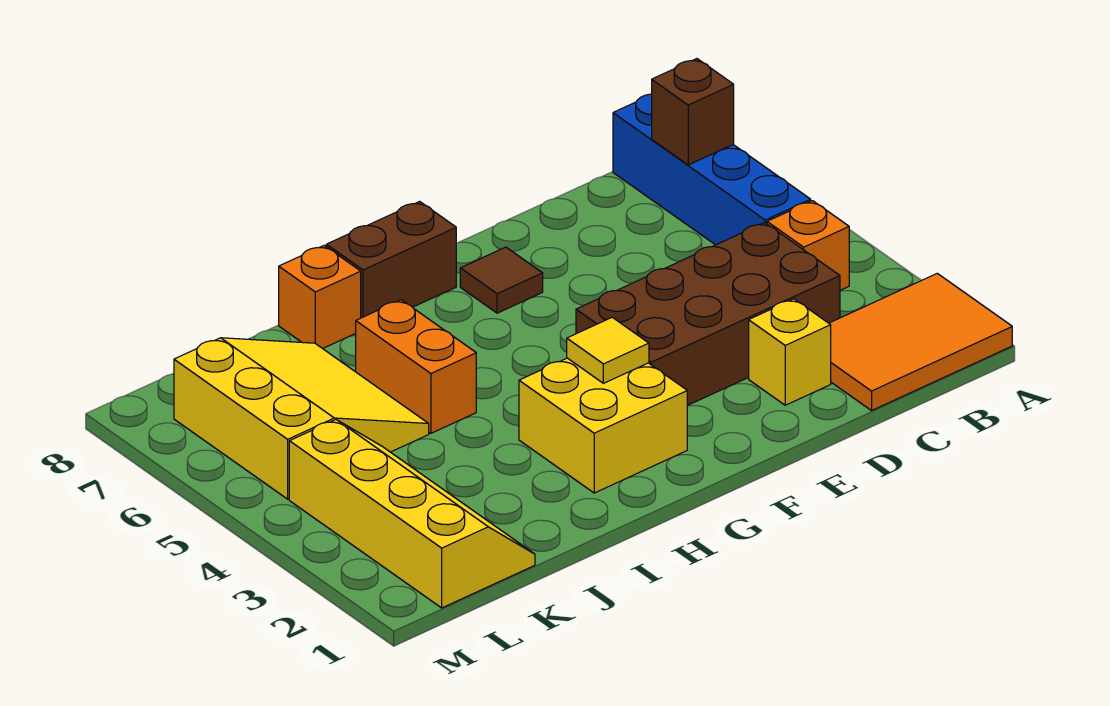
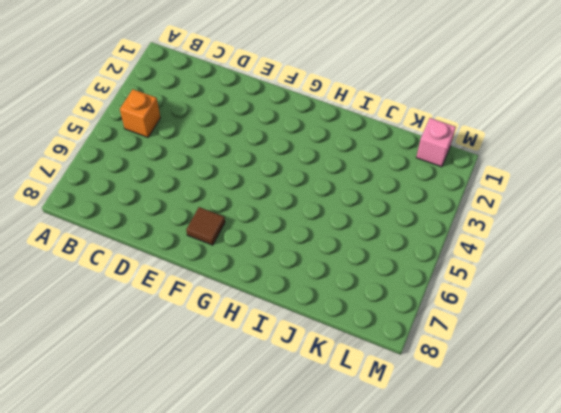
pink 1x1 brick [416,118,456,167] -> yellow 2x4 slope [289,420,535,608]
none -> orange 2x3 tile [829,273,1012,410]
none -> blue 1x4 brick [613,94,811,245]
none -> brown 2x4 brick [576,223,840,405]

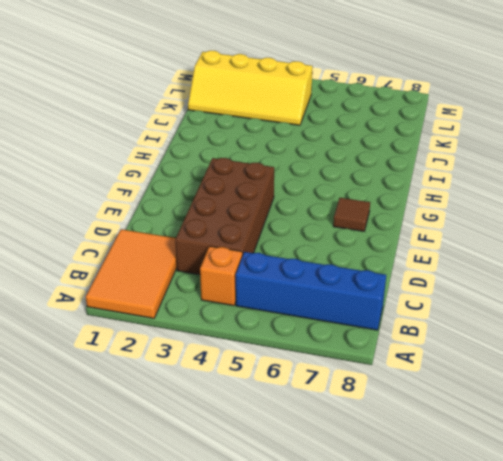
none -> yellow 1x1 brick [749,299,831,405]
none -> yellow 2x2 brick [519,358,687,493]
none -> brown 1x2 brick [326,202,456,318]

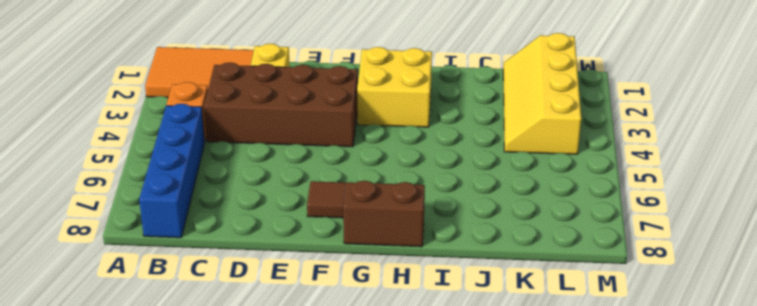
none -> orange 1x2 brick [356,300,476,433]
none -> orange 1x1 brick [279,246,361,349]
none -> yellow 3x3 slope [174,338,429,499]

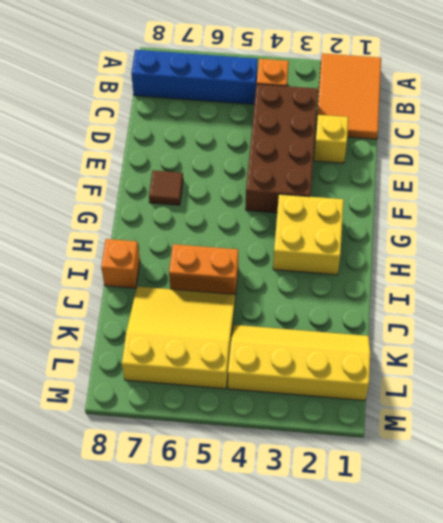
none -> brown 1x2 brick [326,202,456,318]
none -> brown 1x1 brick [652,59,734,165]
none -> yellow 1x1 tile [567,317,649,383]

